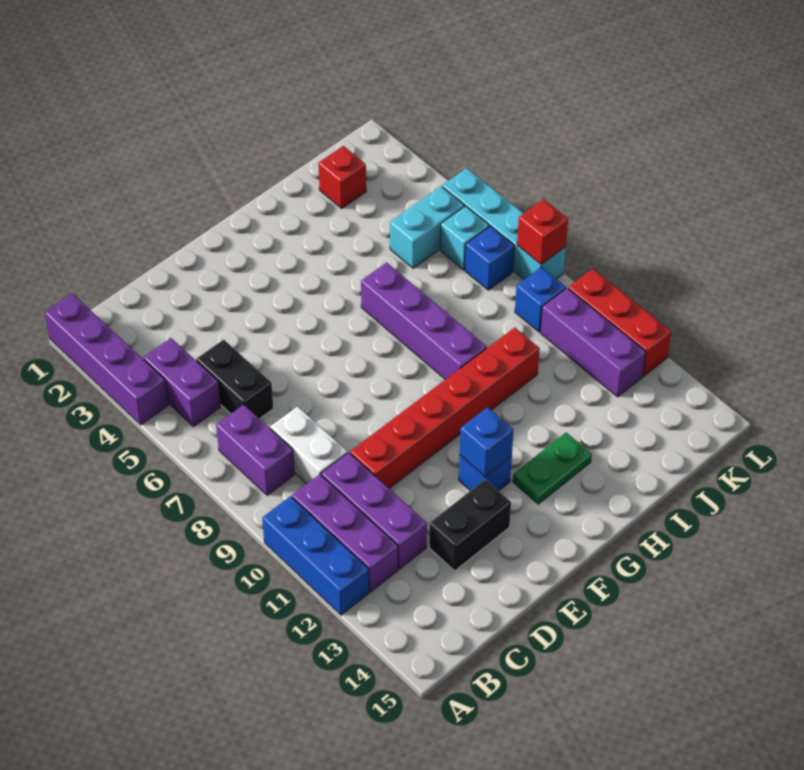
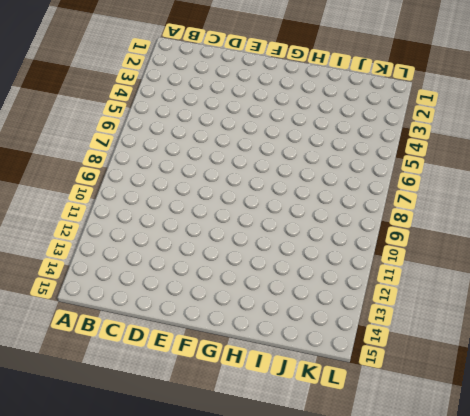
none -> purple 1x4 brick [45,294,168,425]
none -> blue 1x3 brick [262,496,369,615]
none -> purple 1x2 brick [143,338,221,426]

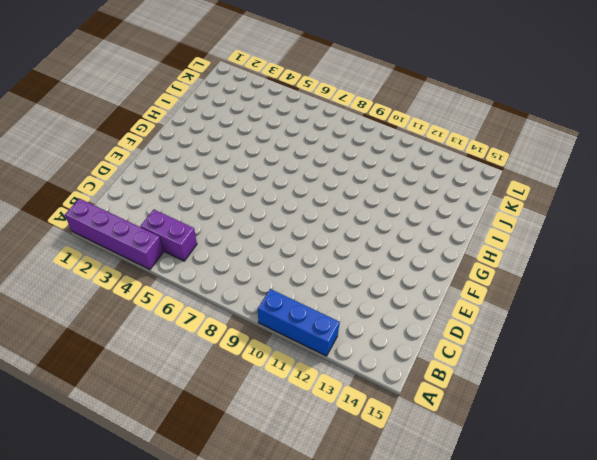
none -> purple 1x2 brick [216,405,295,495]
none -> purple 1x3 brick [292,474,398,592]
none -> black 1x2 brick [196,340,273,419]

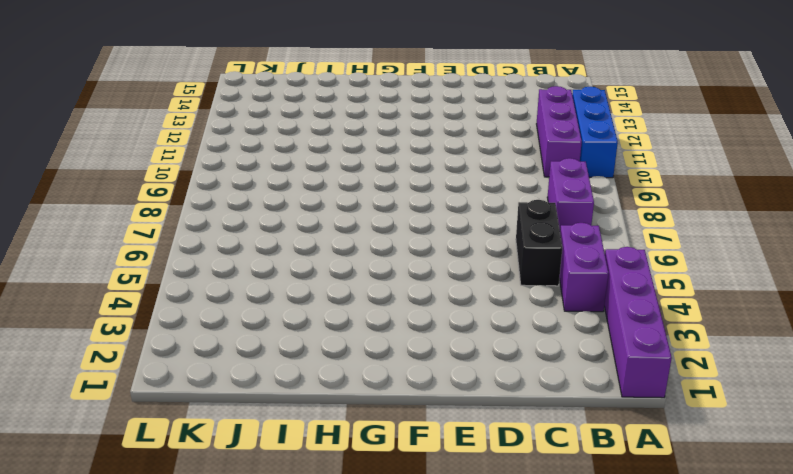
none -> white 1x2 brick [270,406,348,484]
none -> purple 1x3 brick [321,452,427,569]
none -> red 1x6 brick [350,328,540,488]

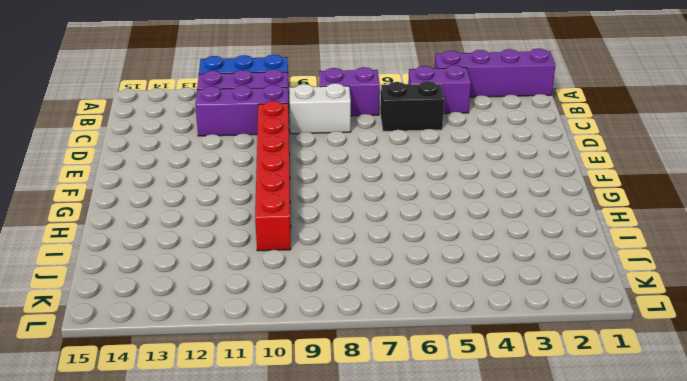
none -> black 1x2 brick [429,480,511,571]
none -> blue 1x1 brick [459,455,512,491]
none -> green 1x2 plate [513,433,592,504]

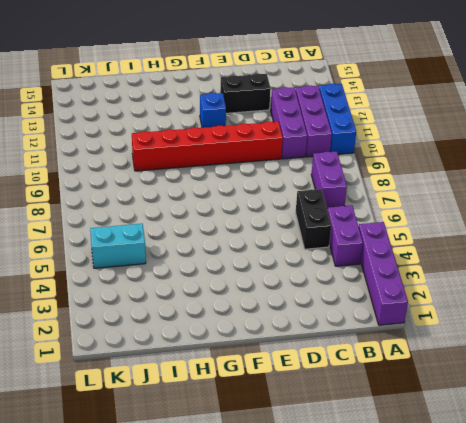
none -> white 1x2 brick [270,406,348,484]
none -> green 1x2 plate [513,433,592,504]
none -> purple 1x4 brick [361,263,487,379]

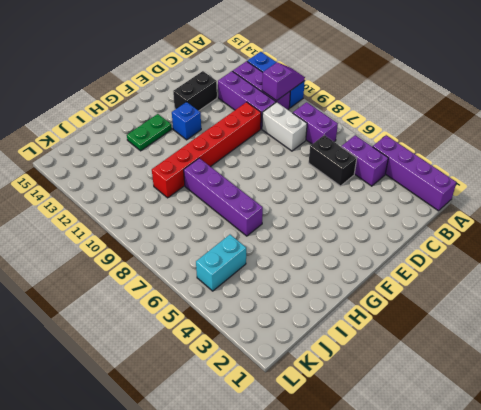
purple 1x2 slope [262,62,305,101] -> none
none -> red 1x1 brick [318,146,366,208]
none -> cyan 1x1 brick [440,206,489,270]
none -> blue 1x1 brick [465,226,514,290]

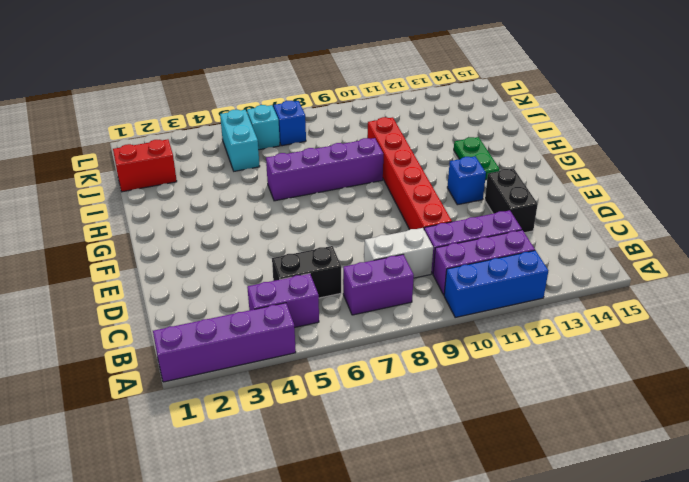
red 1x2 brick [113,139,177,192] -> red 1x1 brick [318,146,366,208]
none -> blue 1x1 brick [515,267,566,332]
none -> purple 1x3 brick [540,288,646,397]
none -> cyan 1x4 brick [442,168,566,279]

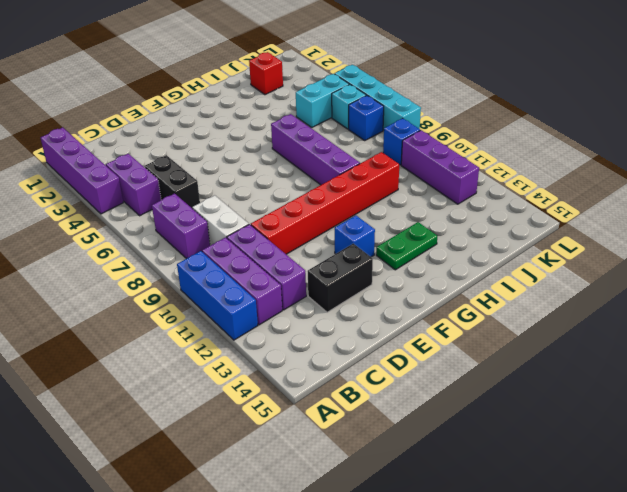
none -> red 1x3 brick [568,269,672,376]
none -> blue 1x1 brick [460,407,514,477]
none -> red 1x1 brick [517,199,568,265]

